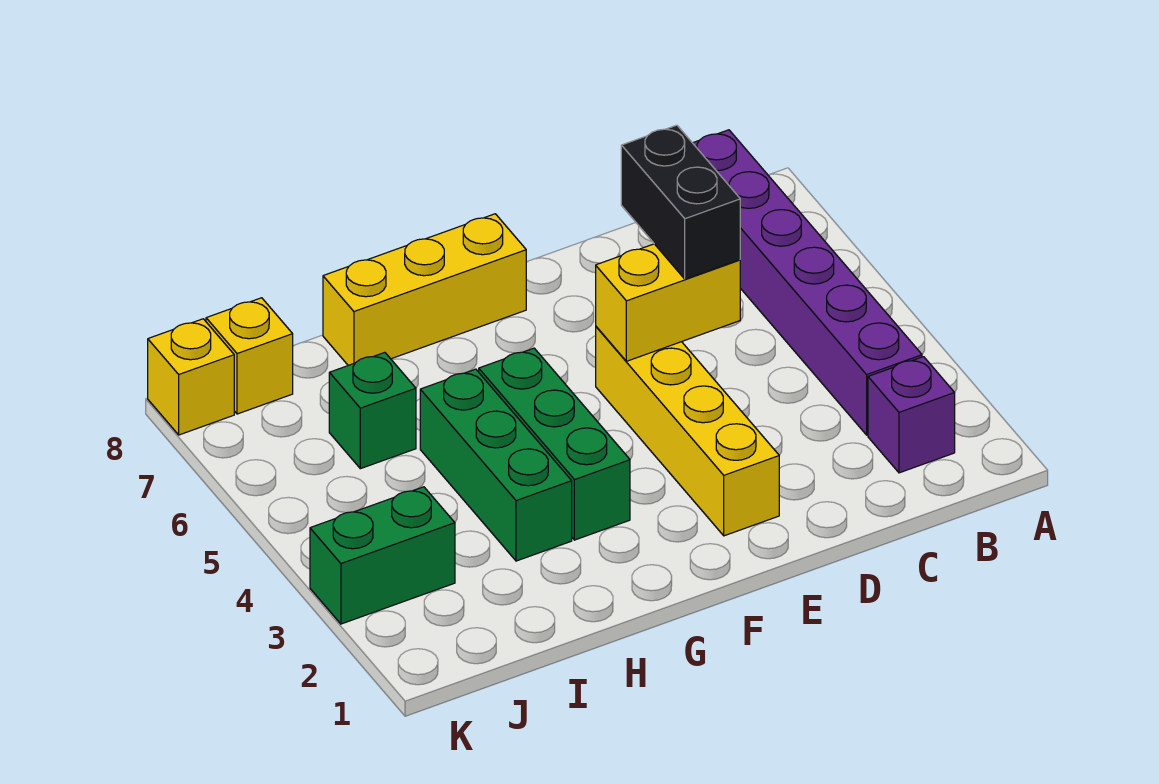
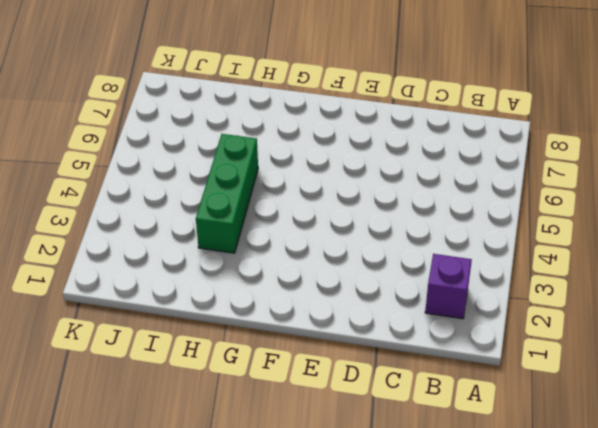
none -> purple 1x6 brick [693,130,922,435]
none -> yellow 1x4 brick [596,327,779,536]
none -> yellow 1x3 brick [323,214,526,365]

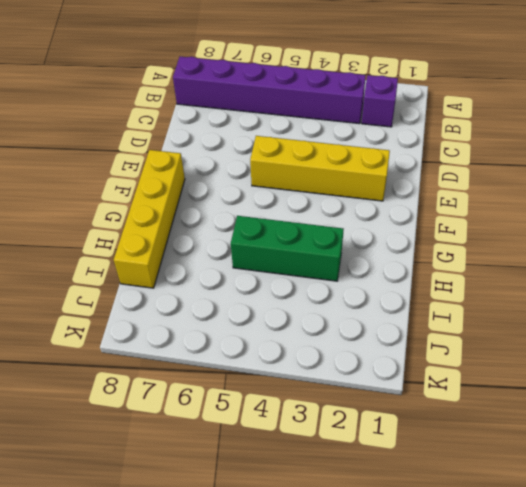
yellow 1x4 brick [114,150,185,288] -> yellow 1x3 brick [323,214,526,365]
none -> green 1x3 brick [479,348,630,540]
none -> green 1x1 brick [329,353,416,469]
none -> green 1x2 brick [310,487,455,624]

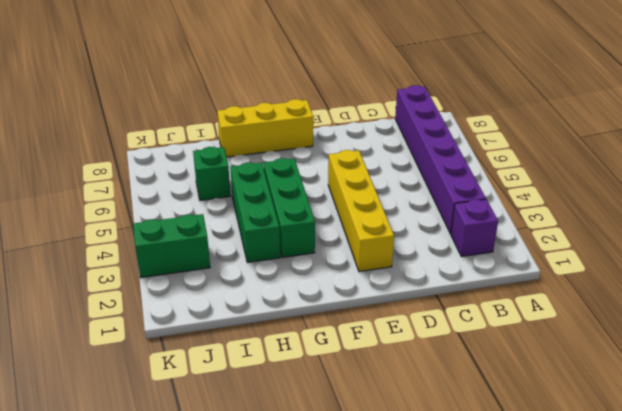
none -> yellow 1x1 brick [206,298,293,414]
none -> yellow 1x1 brick [148,319,234,435]
none -> yellow 1x2 brick [596,244,740,361]

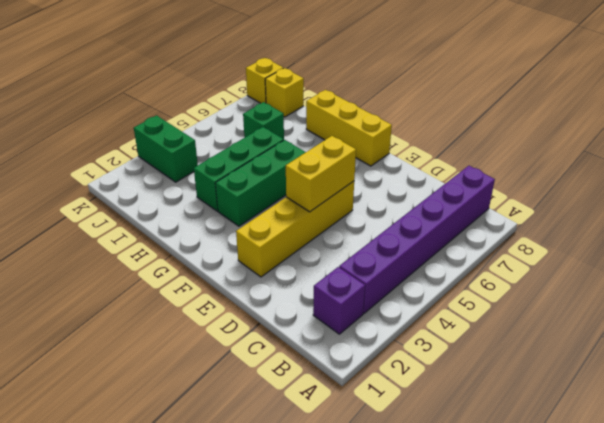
yellow 1x2 brick [286,136,356,212] -> yellow 1x2 brick turned to [596,244,740,361]
none -> black 1x2 brick [621,125,740,279]

